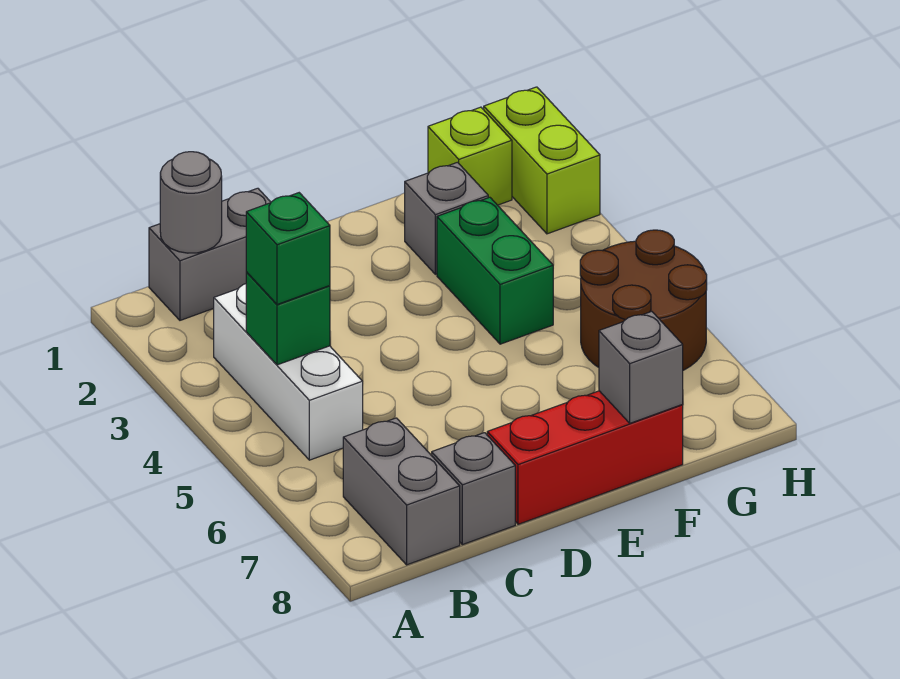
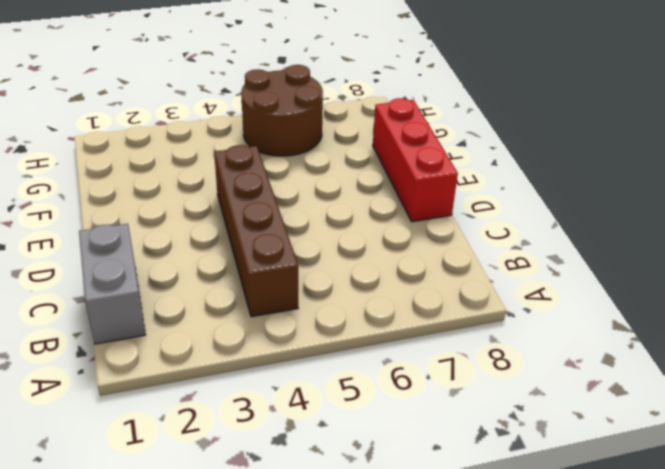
brown 1x4 brick [214,145,298,317] -> white 1x3 brick [214,284,363,460]
none -> grey 1x2 brick [343,418,460,565]
none -> grey 1x1 brick [432,433,515,545]
none -> grey 1x1 brick [405,162,488,274]

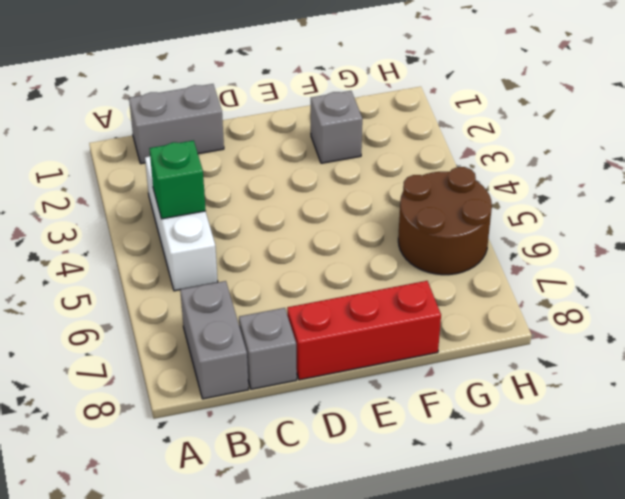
none -> green 1x2 brick [437,197,553,344]
none -> lime 1x1 brick [428,107,512,205]
none -> lime 1x2 brick [484,87,600,234]

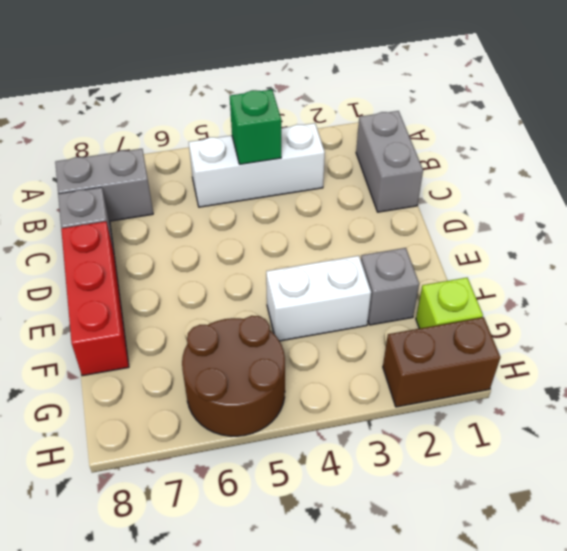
white 1x2 brick [266,256,371,341] -> green 1x2 brick [437,197,553,344]
brown 1x2 brick [383,317,500,407] -> lime 1x2 brick [484,87,600,234]
none -> grey 1x1 round brick [160,152,222,253]
none -> grey 1x1 brick [599,311,683,423]
none -> green 1x1 brick [246,193,330,304]

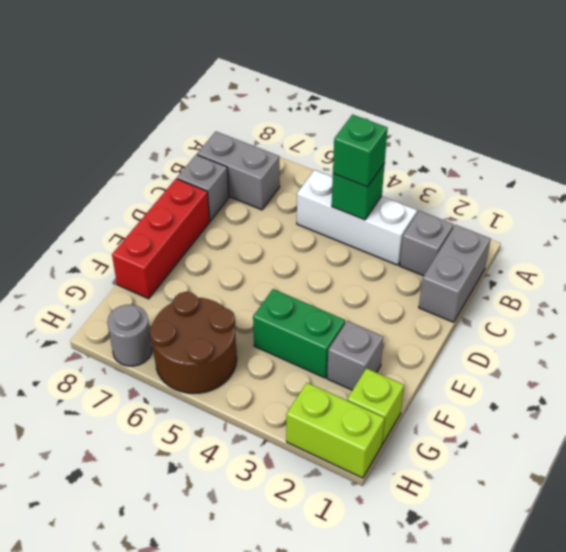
grey 1x1 brick [400,211,454,276] -> grey 1x1 brick moved to [599,311,683,423]
grey 1x1 round brick [107,305,152,366] -> grey 1x1 round brick moved to [160,152,222,253]

